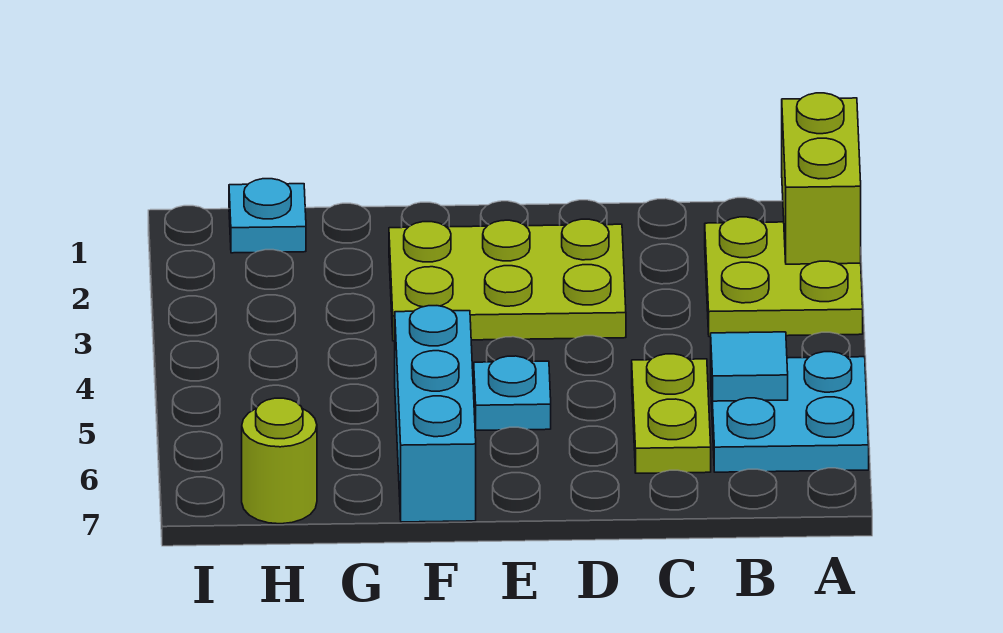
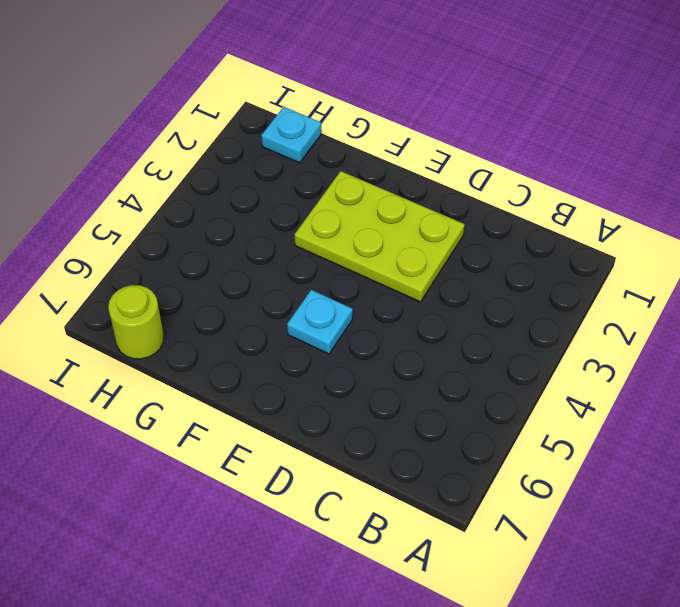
none -> lime 2x2 plate [705,217,863,337]
none -> cyan 2x2 plate [711,352,869,472]

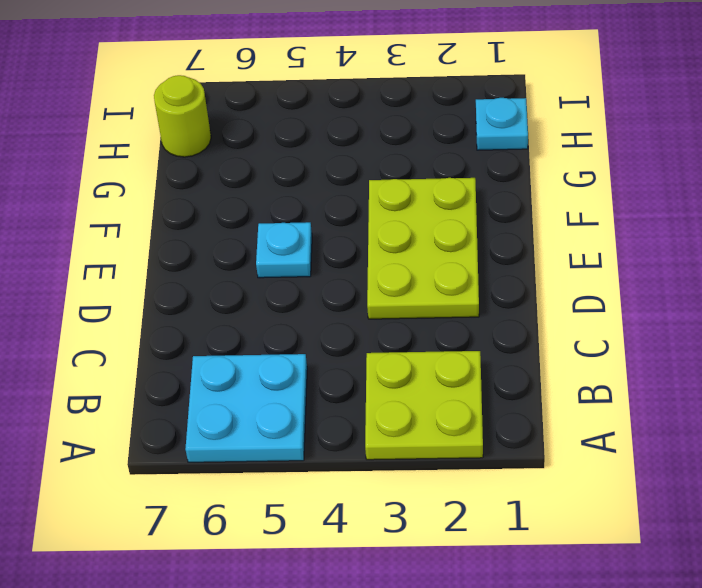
none -> lime 1x2 plate [632,354,711,473]
none -> cyan 1x3 brick [395,306,476,522]

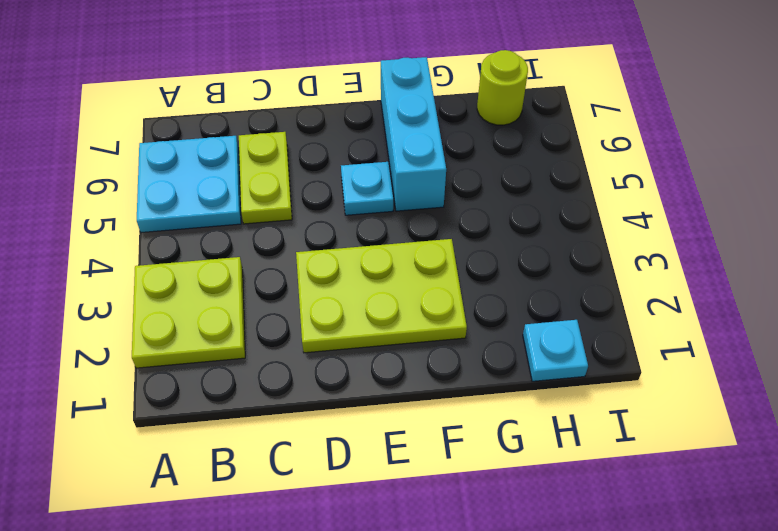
none -> lime 1x2 brick [782,93,861,264]
none -> cyan 1x1 tile [711,332,788,401]

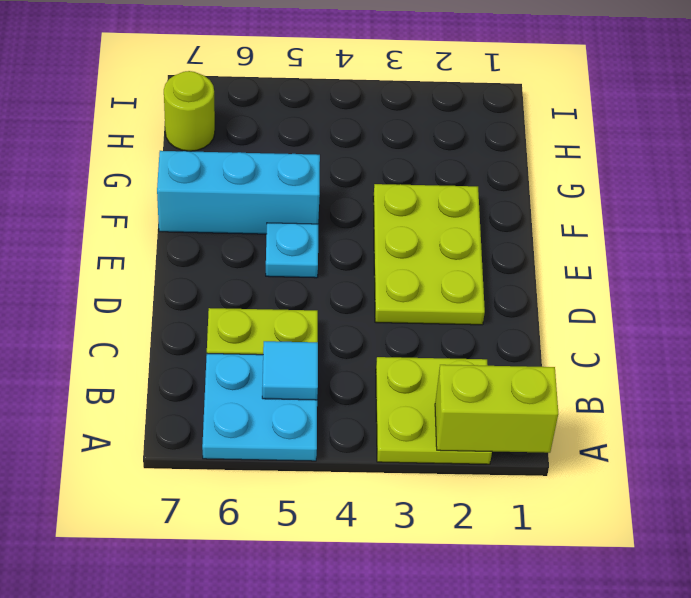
none -> cyan 1x1 plate [229,179,306,253]

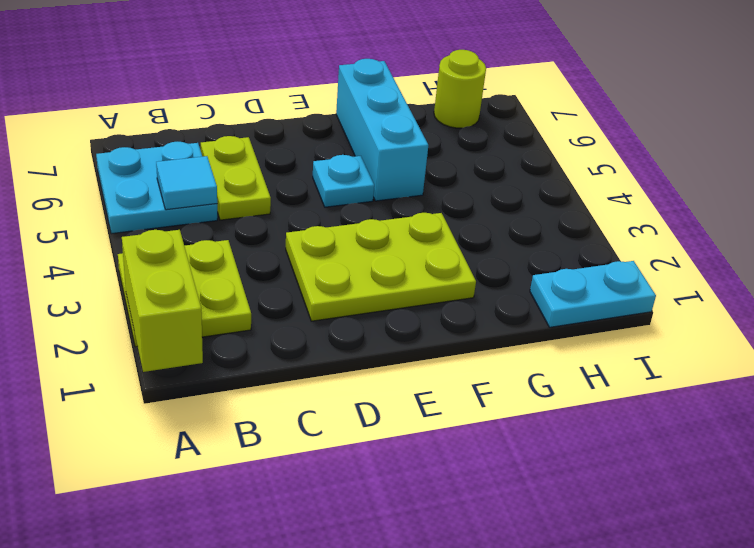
cyan 1x2 plate [530,261,656,327] -> cyan 1x1 plate [229,179,306,253]

